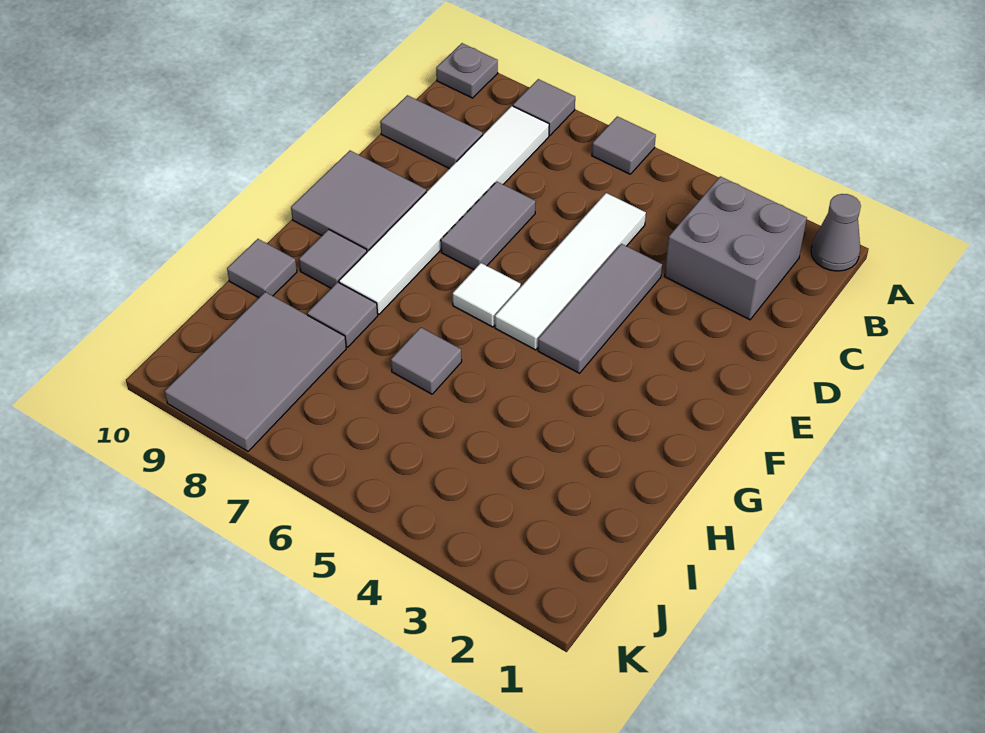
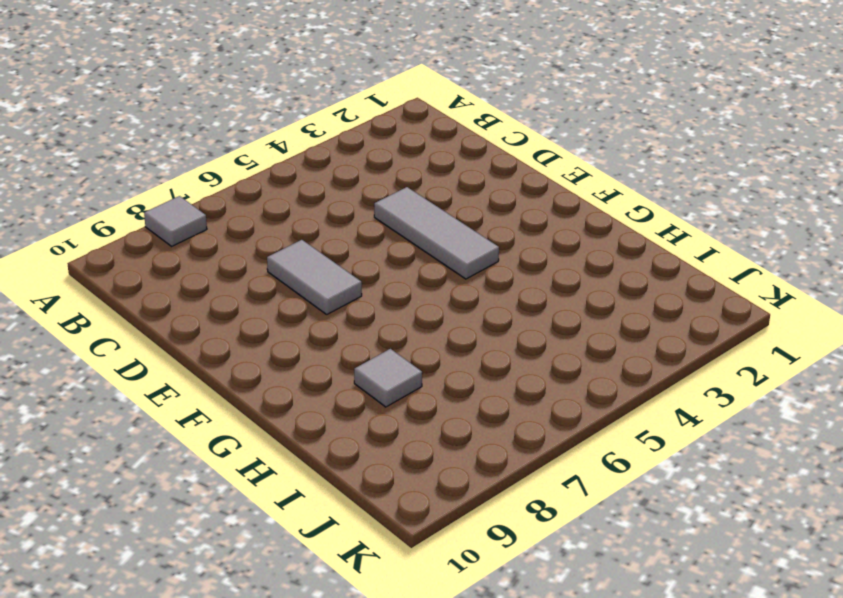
none -> grey 1x1 cone [811,194,861,271]
none -> grey 1x1 tile [592,116,656,174]
none -> grey 1x1 plate [436,43,498,98]

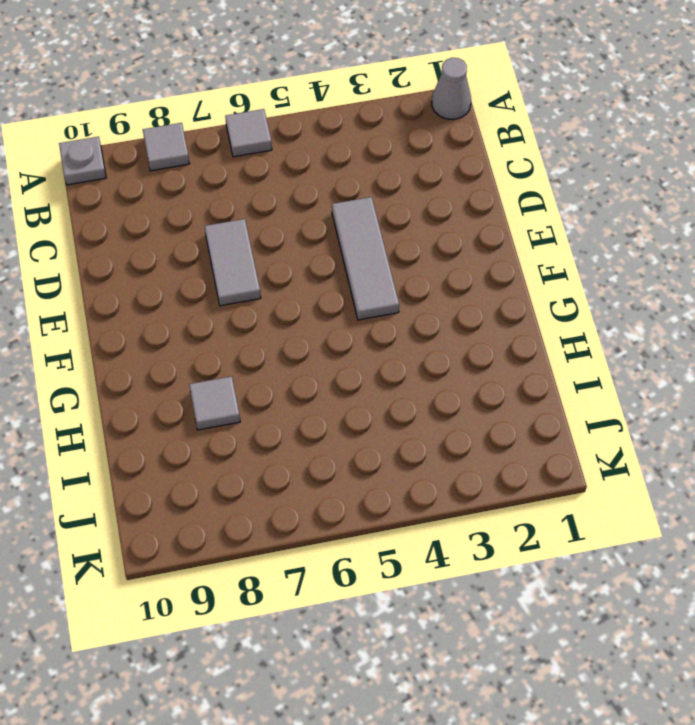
none -> grey 2x2 brick [664,176,807,320]
none -> white 1x6 tile [339,106,549,314]
none -> white 1x4 tile [495,193,646,350]

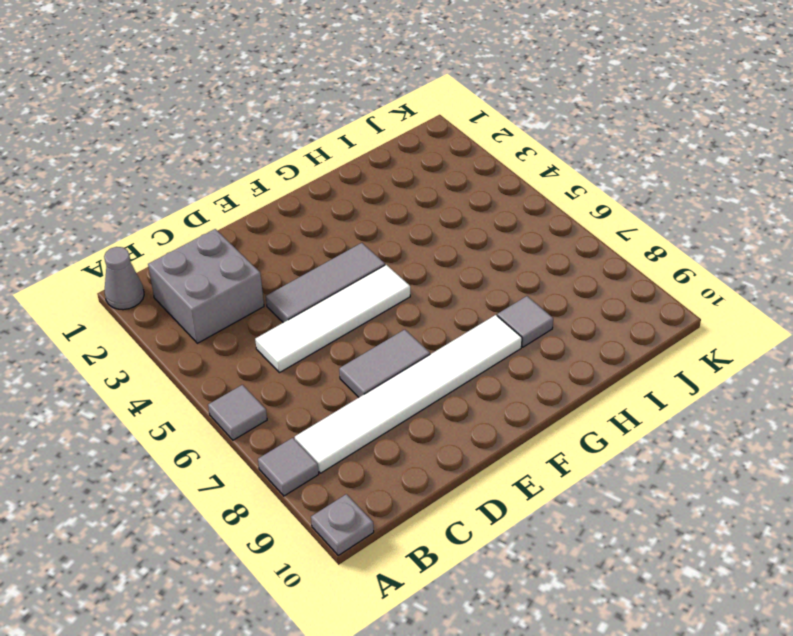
none -> grey 1x2 tile [380,95,483,169]
none -> grey 2x2 tile [291,151,426,252]
none -> white 1x1 tile [453,263,521,327]

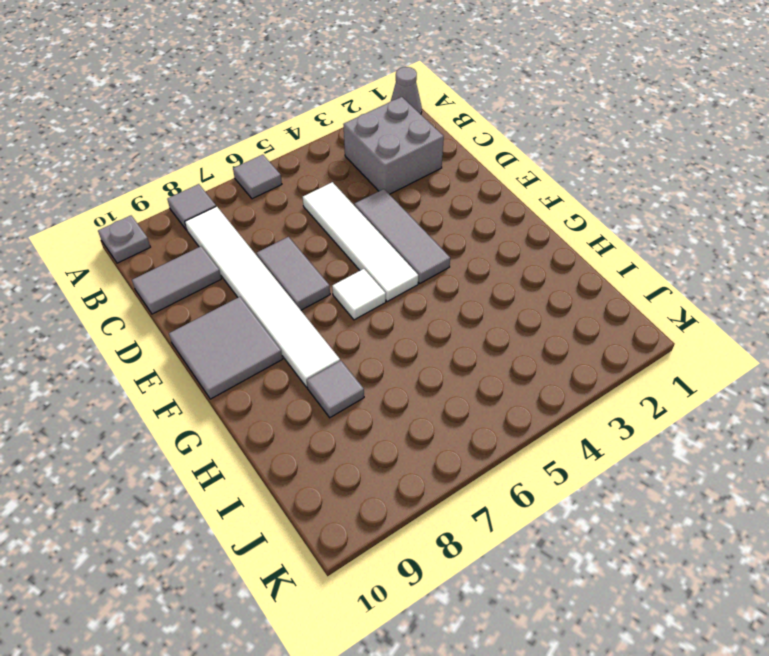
none -> grey 1x1 tile [299,229,367,288]
none -> grey 1x1 tile [391,327,462,394]
none -> grey 1x1 tile [227,239,297,298]

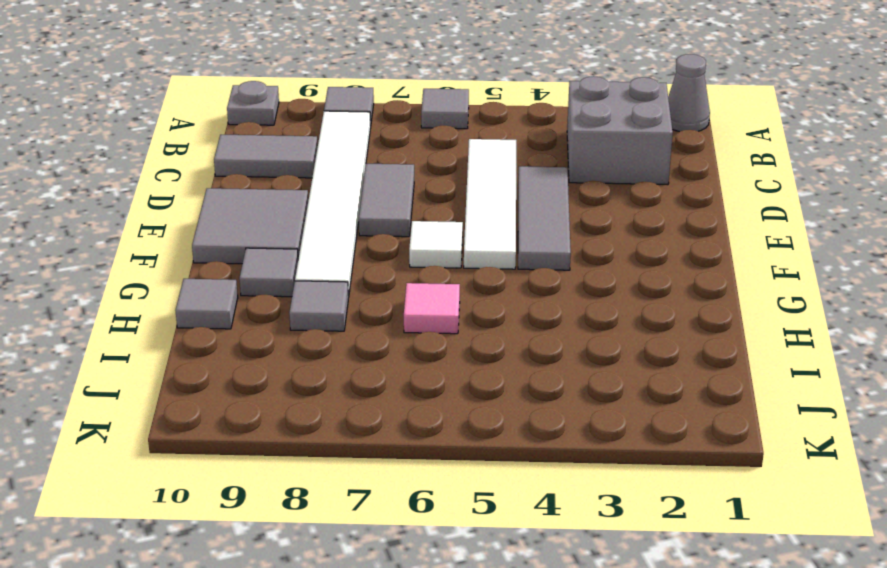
pink 1x1 tile [404,283,460,334] -> grey 1x1 tile [391,327,462,394]
none -> grey 2x3 tile [165,292,346,451]

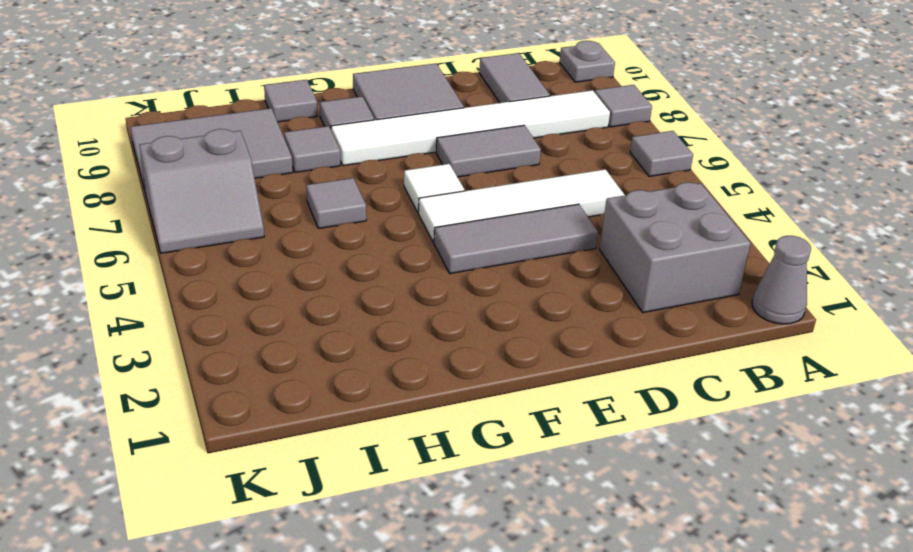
grey 2x2 slope [140,129,264,253] -> none

